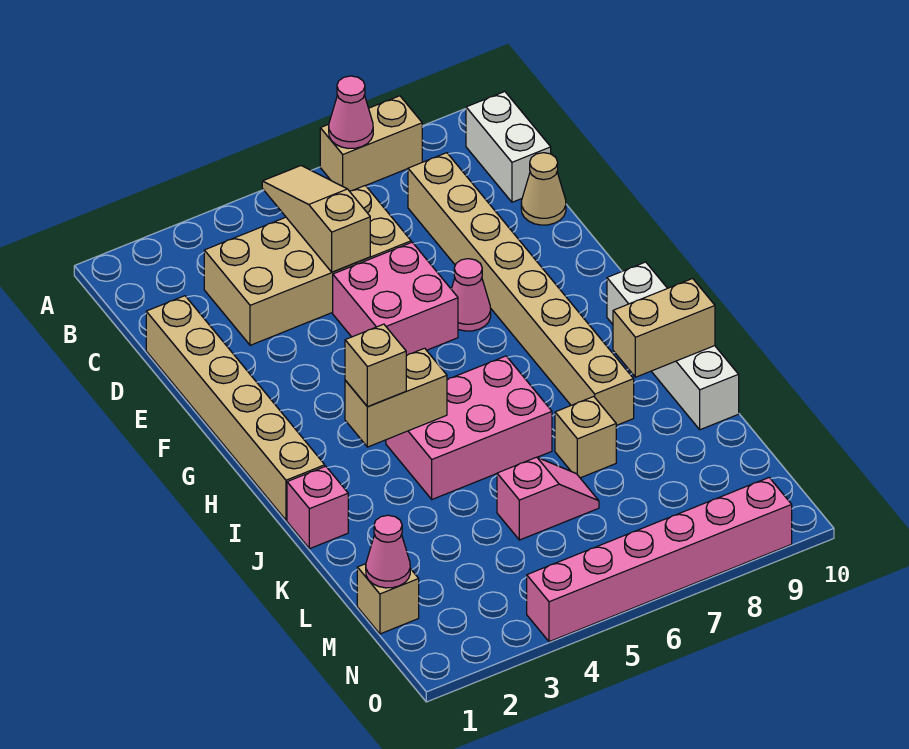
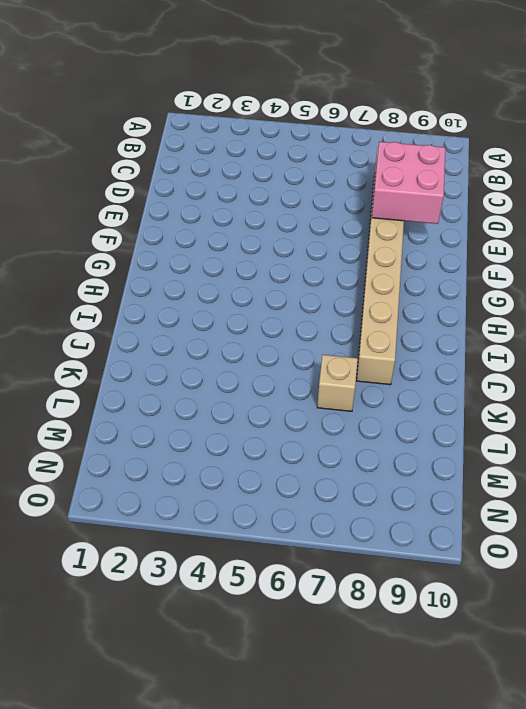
pink 2x2 brick [372,142,445,224] -> pink 2x2 brick moved to [333,242,458,355]
none -> tan 1x2 brick [320,96,422,191]
none -> white 1x2 brick [466,92,551,202]
none -> tan 2x4 brick [204,185,411,345]

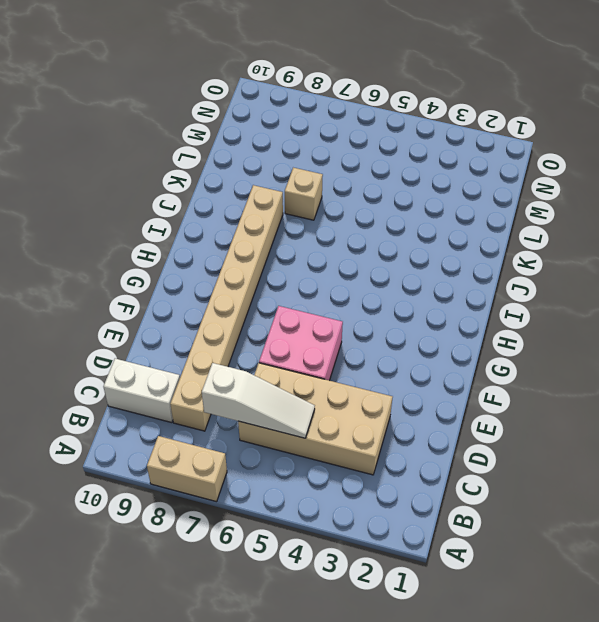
white 1x3 slope [202,363,315,438] -> tan 1x3 slope [262,166,370,272]
white 1x2 brick [103,359,180,423] -> white 1x2 brick turned to [466,92,551,202]
none -> tan 1x6 brick [146,296,325,520]
none -> tan 1x1 cone [521,153,566,225]
none -> pink 1x1 cone [451,259,491,331]

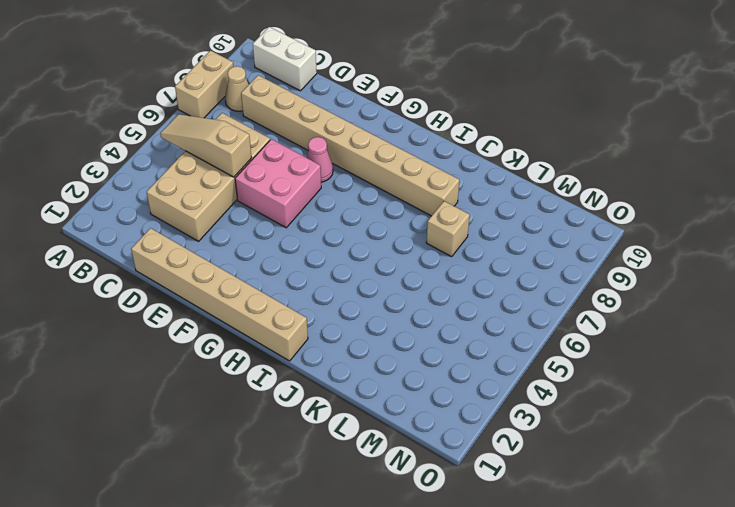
tan 1x1 cone [225,66,249,111] -> tan 1x1 cone moved to [521,153,566,225]
none -> white 1x4 brick [607,262,739,430]
none -> pink 2x3 brick [386,356,552,499]
none -> pink 1x1 brick [287,466,348,549]

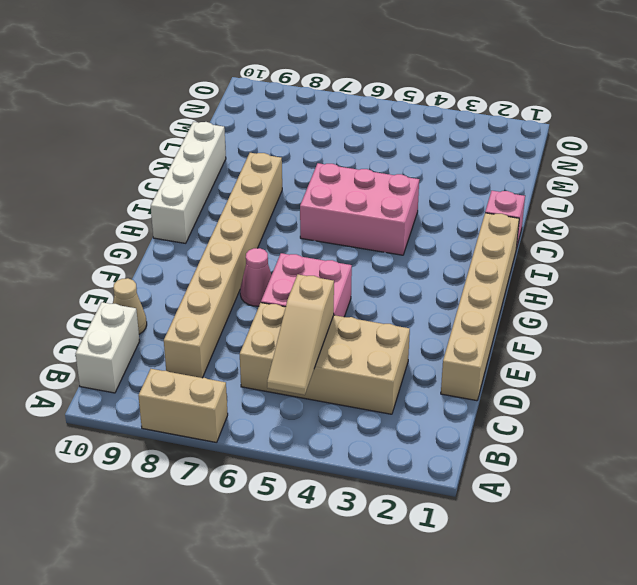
none -> tan 1x1 brick [555,397,616,478]
none -> pink 1x2 slope [497,457,599,540]
none -> tan 1x1 brick [357,564,419,634]

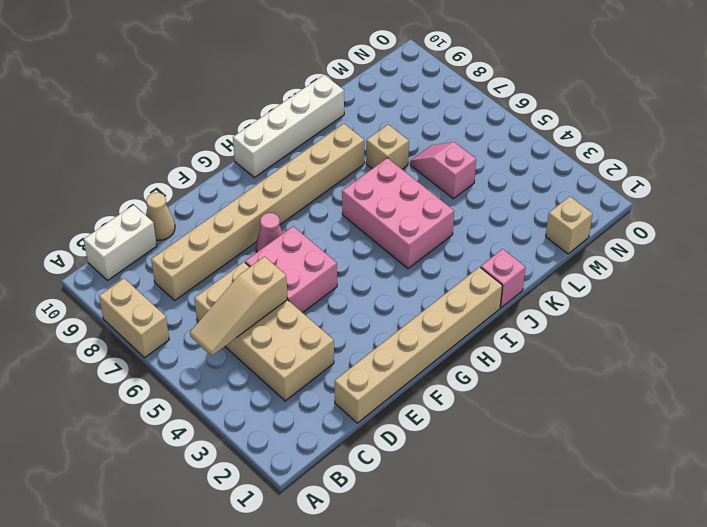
none -> pink 1x6 brick [527,478,792,642]
none -> pink 1x1 cone [329,76,373,148]
none -> tan 1x2 brick [345,348,447,447]

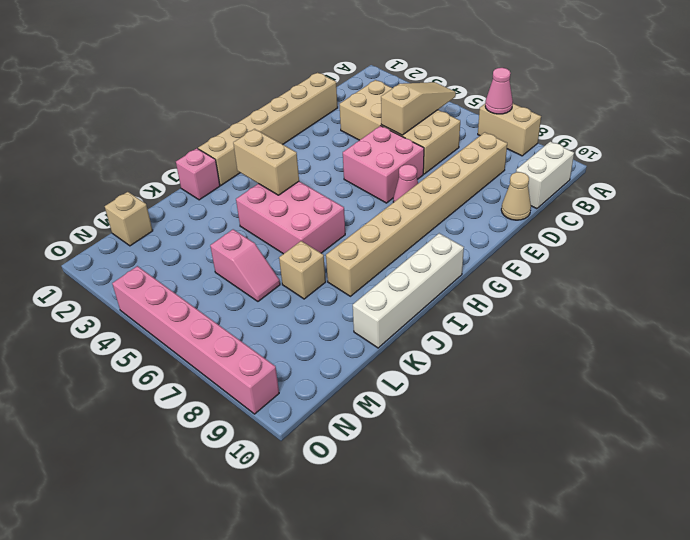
none -> tan 1x2 brick [613,279,715,377]
none -> pink 1x1 cone [366,515,410,588]
none -> tan 1x1 brick [345,324,406,407]

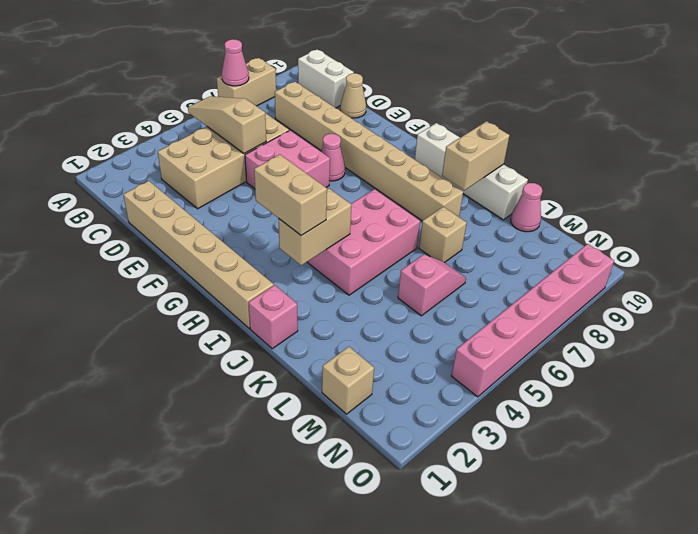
tan 1x2 brick [254,155,327,235] -> tan 1x1 brick [345,324,406,407]
pink 1x1 cone [511,183,542,232] -> pink 1x1 cone moved to [366,515,410,588]

